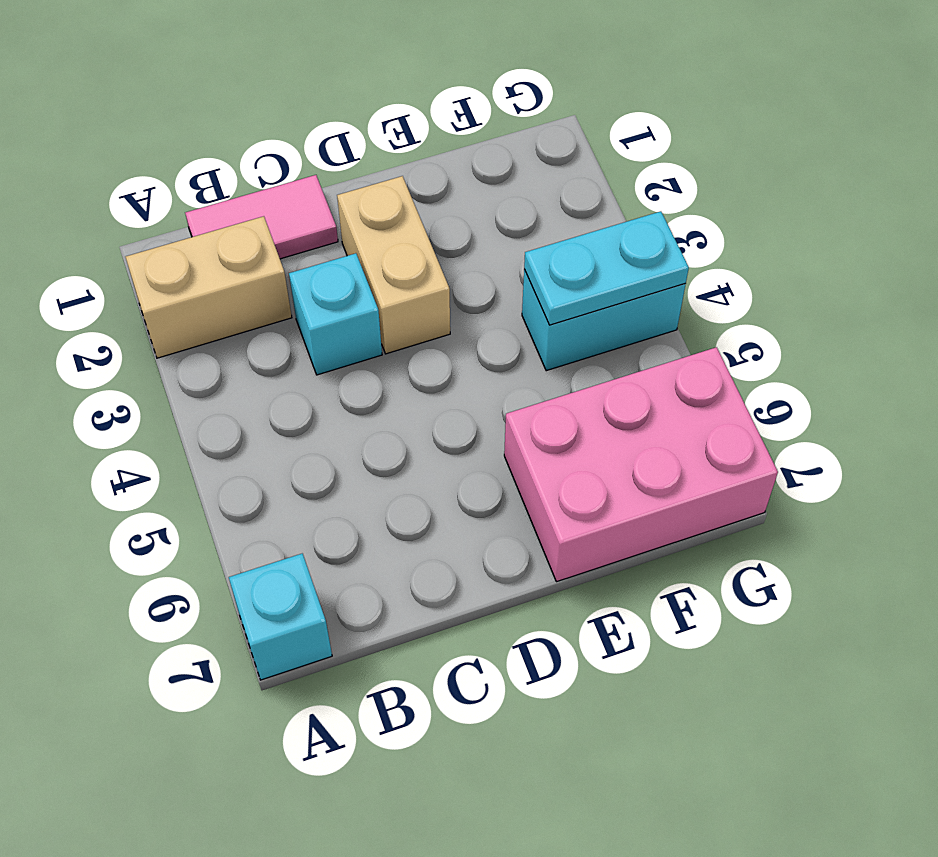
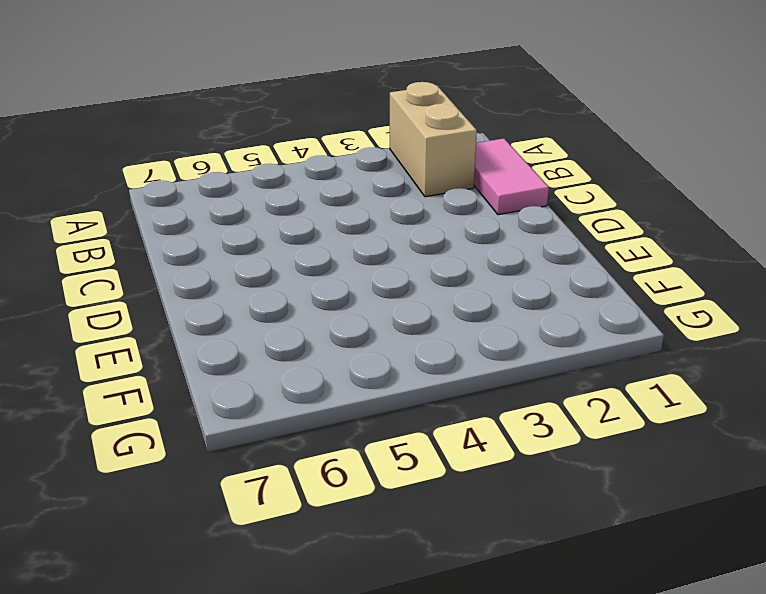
none -> cyan 1x1 brick [229,554,332,680]
none -> cyan 1x1 brick [289,253,382,375]

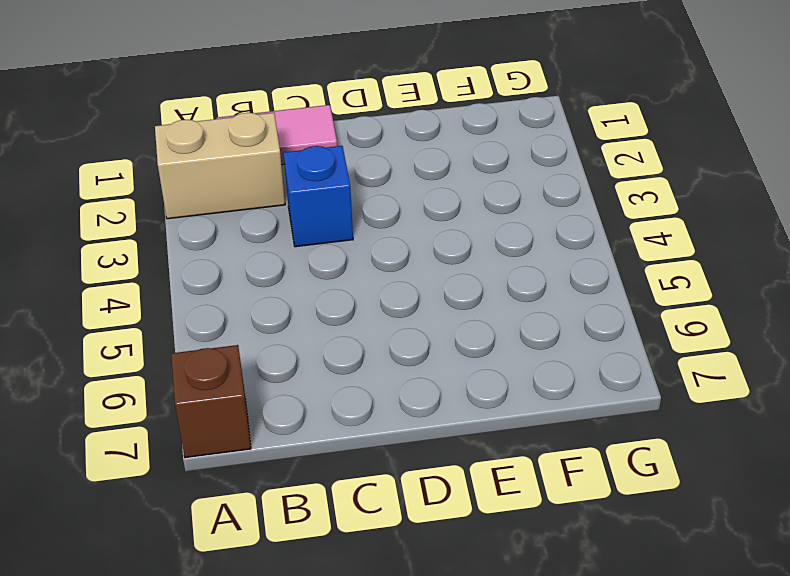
brown 1x1 brick [171,345,251,458] -> cyan 1x1 brick [229,554,332,680]
blue 1x1 brick [284,146,353,247] -> cyan 1x1 brick [289,253,382,375]
none -> tan 1x2 brick [337,176,450,354]
none -> pink 2x3 brick [504,347,778,582]

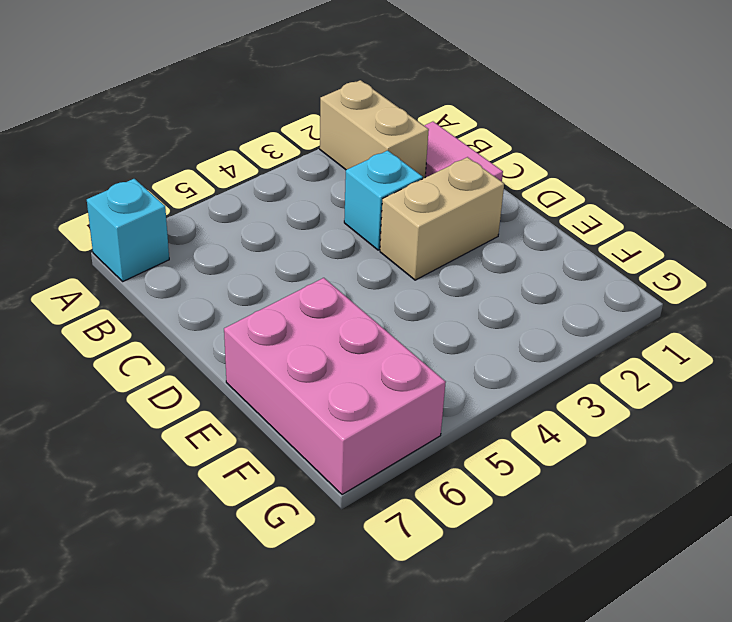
none -> cyan 1x2 brick [522,269,686,371]
none -> cyan 1x2 plate [524,211,689,325]

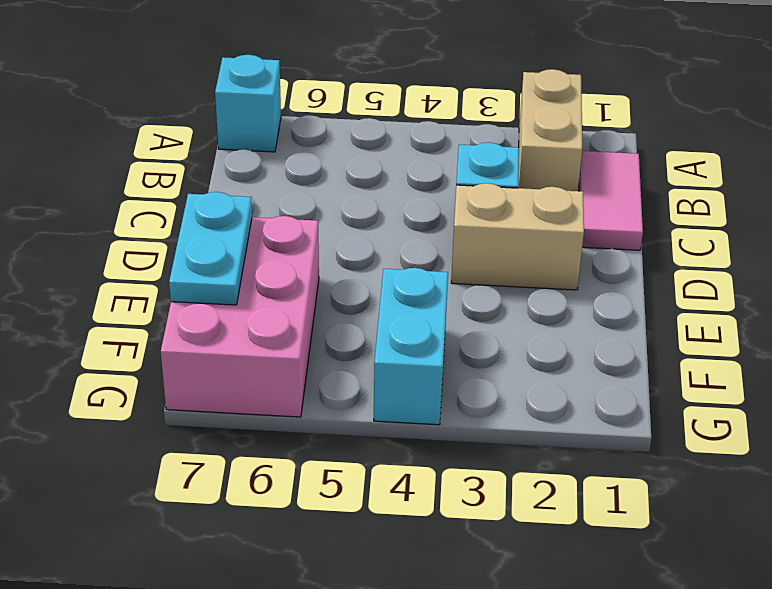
cyan 1x2 plate [169,192,252,305] -> cyan 1x2 plate moved to [524,211,689,325]

